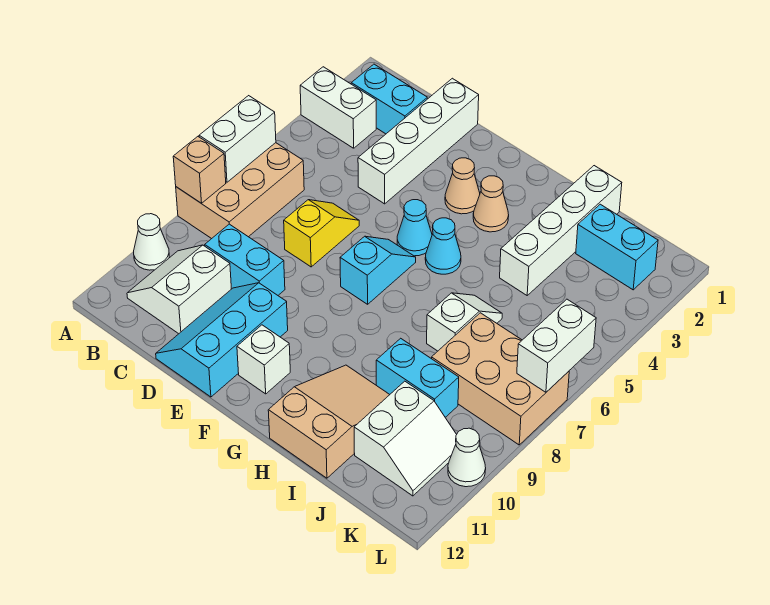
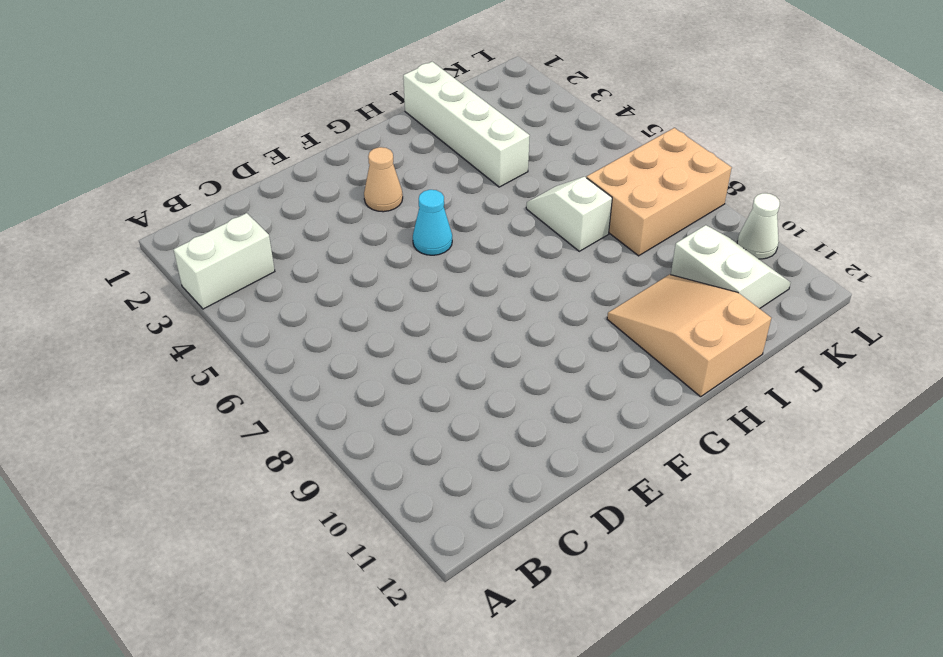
none -> tan 2x3 brick [176,143,304,239]
none -> white 1x1 cone [134,214,169,270]
none -> cyan 1x2 brick [351,64,427,134]

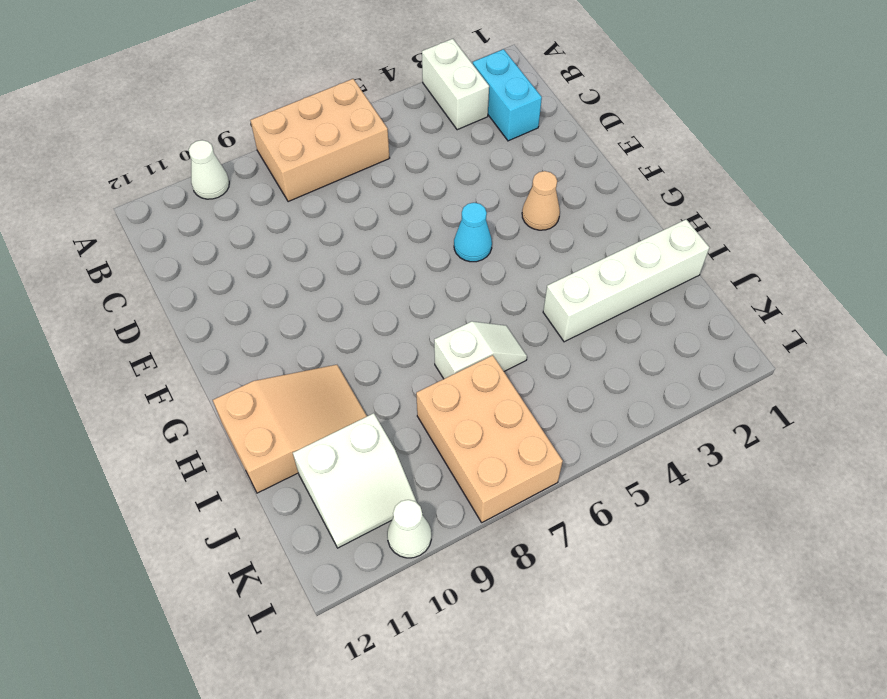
none -> white 2x2 slope [127,245,231,334]
none -> cyan 1x2 brick [205,224,285,295]
none -> white 1x4 brick [358,78,479,204]

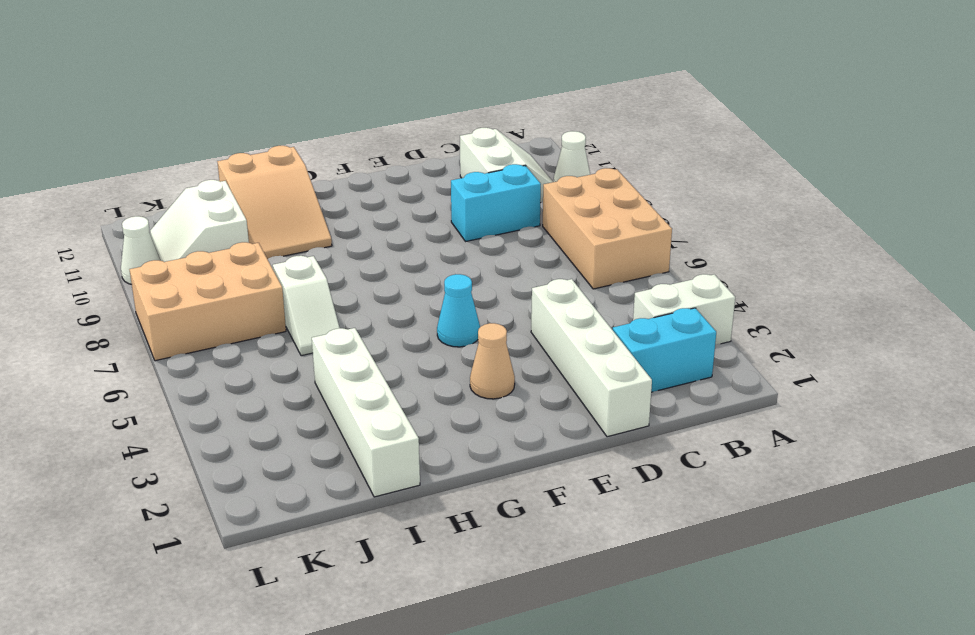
none -> yellow 1x2 slope [284,200,359,267]
none -> cyan 2x3 slope [156,283,288,397]
none -> cyan 1x2 slope [340,236,416,304]

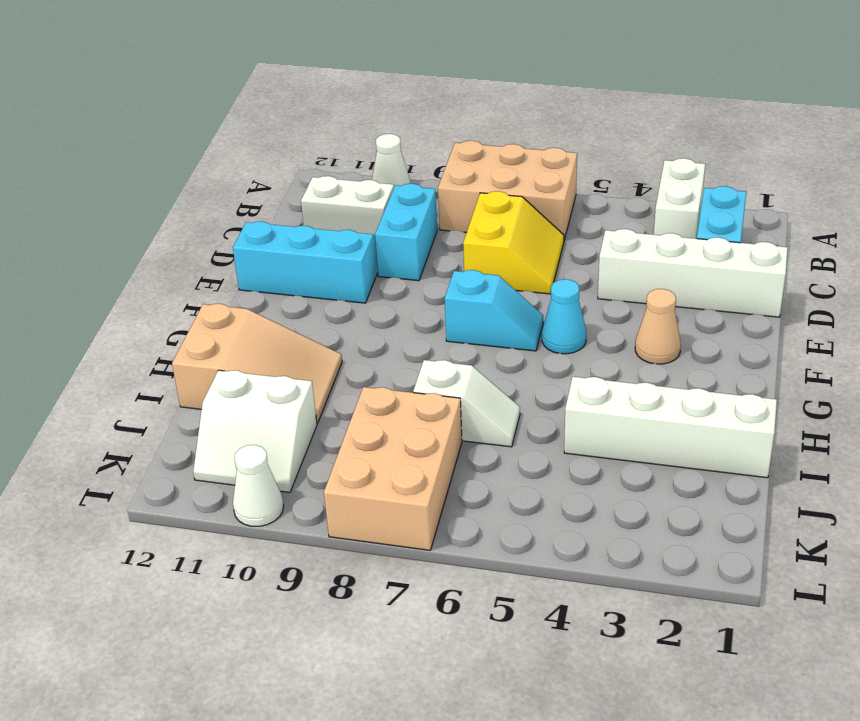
yellow 2x2 slope [463,191,564,294] -> yellow 1x2 slope [284,200,359,267]
none -> white 1x1 brick [237,325,290,394]
none -> tan 1x1 cone [473,176,509,232]
none -> cyan 1x1 cone [425,218,461,274]

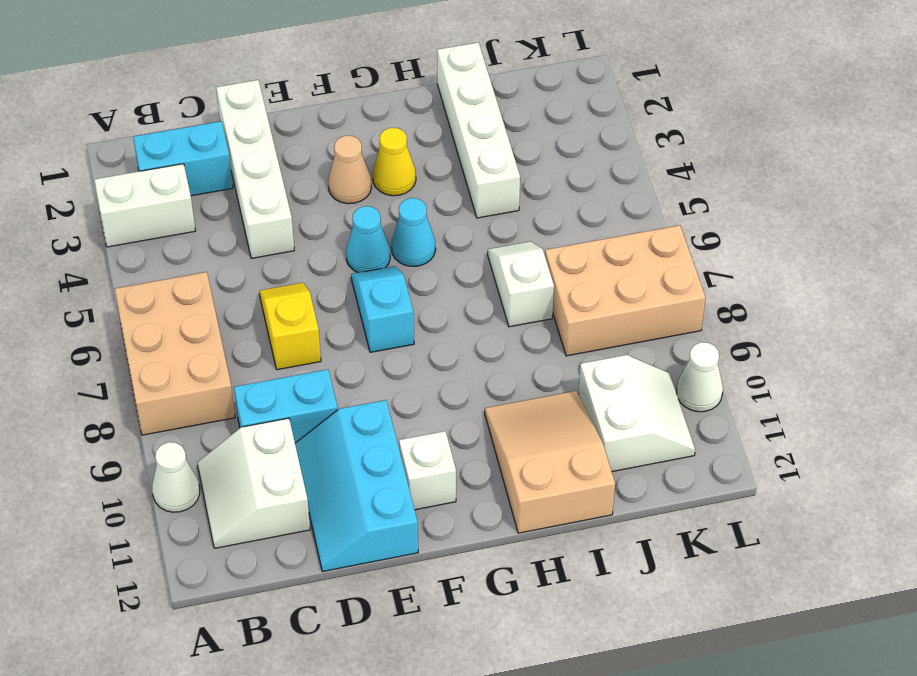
yellow 1x1 cone [373,128,416,196] -> tan 1x1 cone [473,176,509,232]
none -> cyan 1x2 brick [376,338,459,417]
none -> cyan 1x2 brick [576,204,658,290]
none -> white 1x2 brick [199,96,276,182]

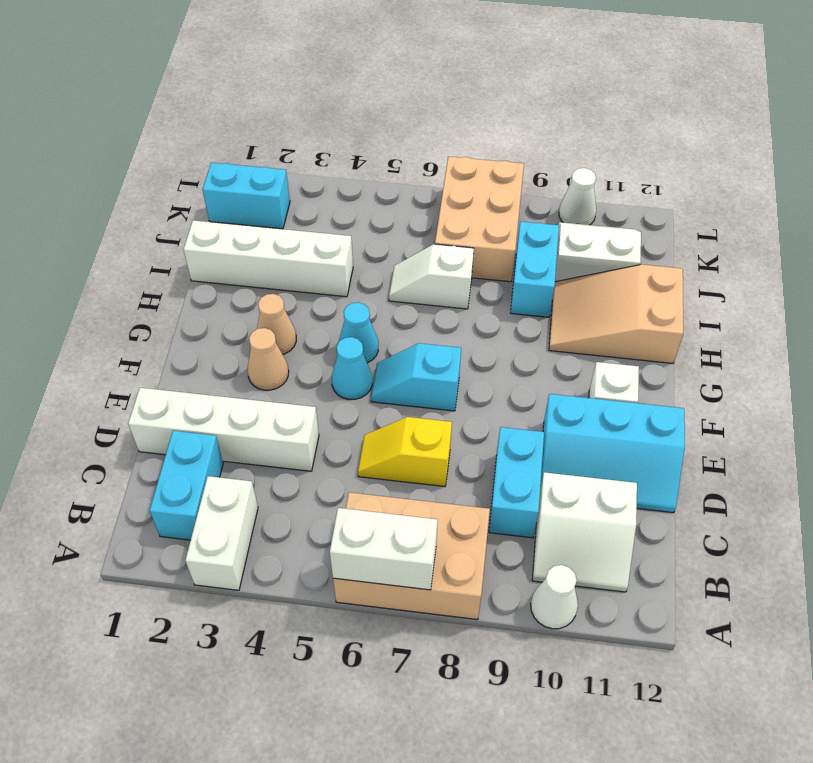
cyan 1x2 brick [203,163,290,229] -> cyan 1x2 brick turned to [576,204,658,290]
none -> tan 1x1 brick [173,137,226,203]
none -> white 1x2 brick [517,299,596,392]

